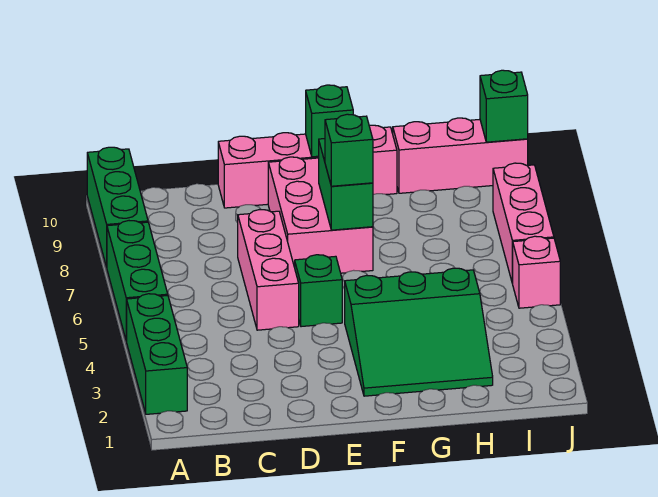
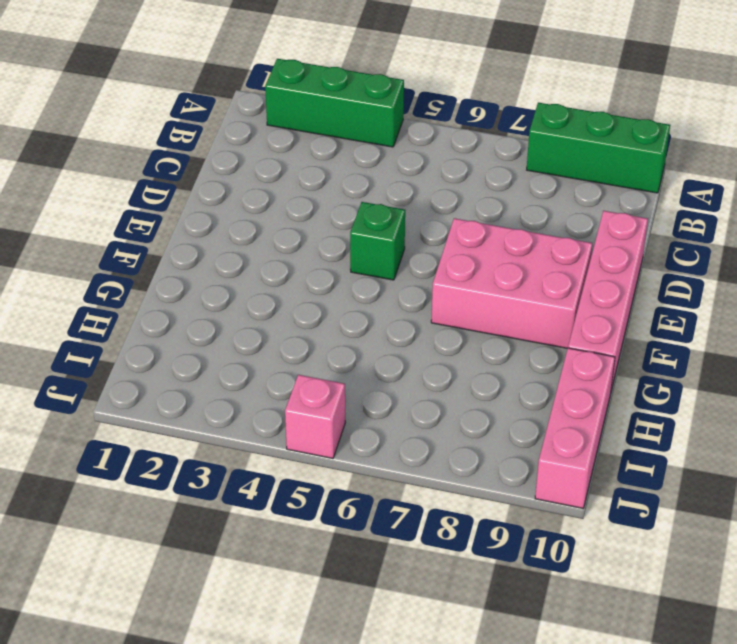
none -> green 1x3 brick [107,221,168,341]
none -> pink 1x3 brick [238,210,299,330]
none -> green 3x3 slope [345,268,493,396]

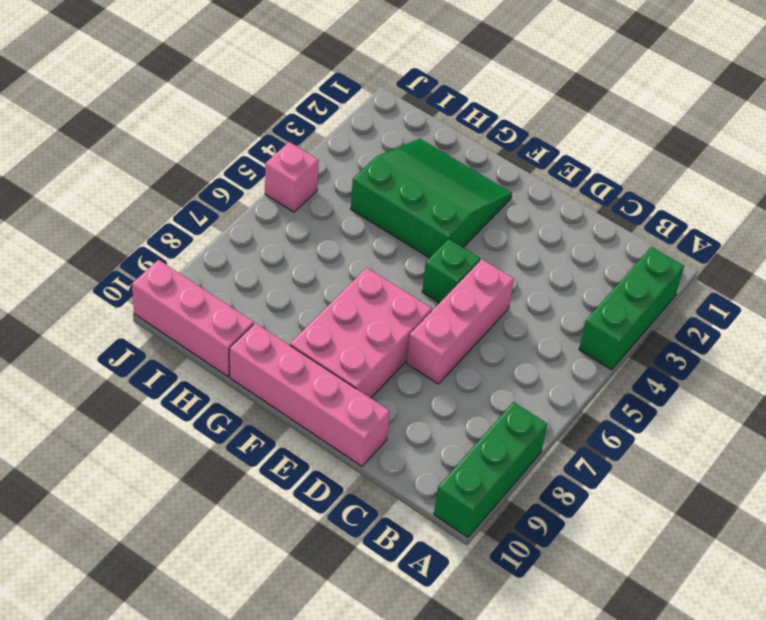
none -> green 1x3 brick [107,221,168,341]
none -> pink 1x3 brick [493,163,554,284]
none -> green 1x2 brick [318,139,373,230]

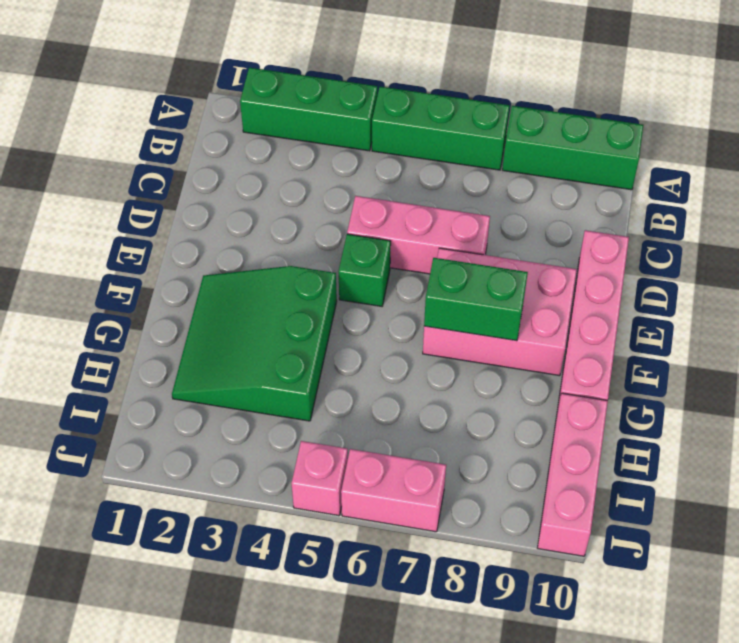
pink 1x2 brick [341,449,446,532] -> pink 1x3 brick [493,163,554,284]
none -> green 1x1 brick [306,85,353,157]
none -> green 1x1 brick [480,70,528,142]
none -> green 1x1 brick [325,114,373,186]

